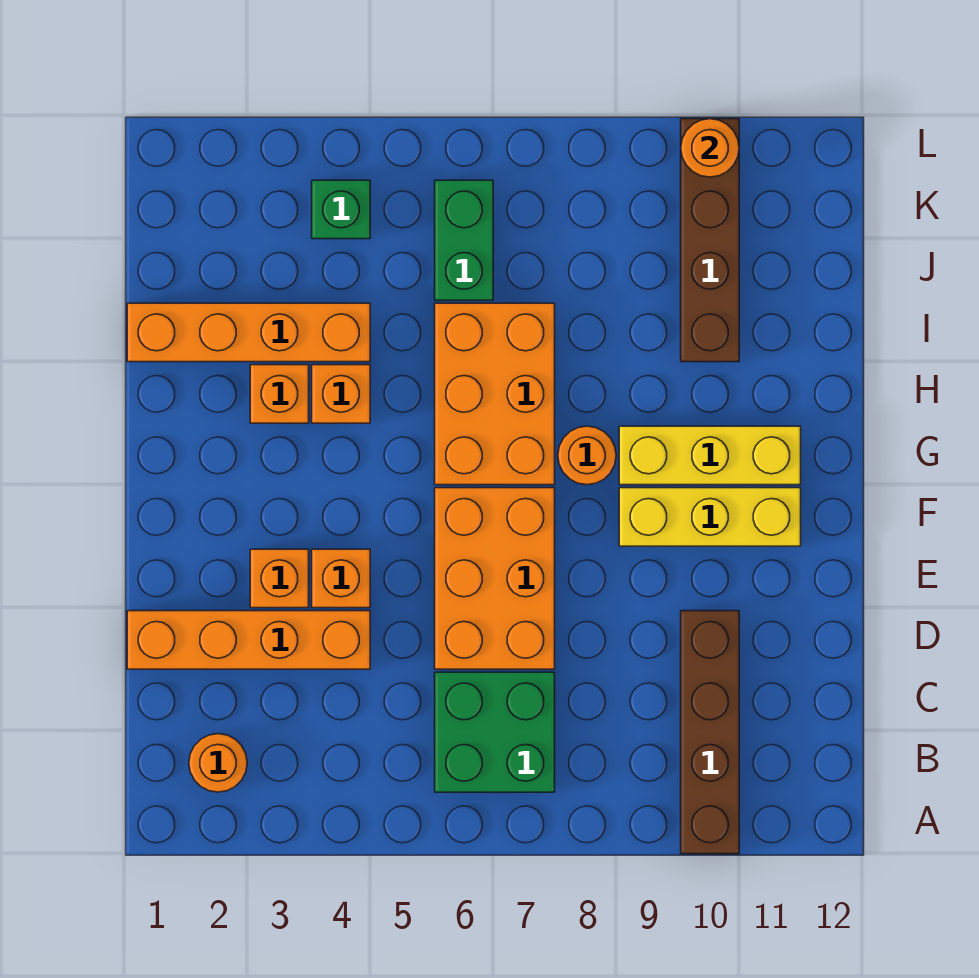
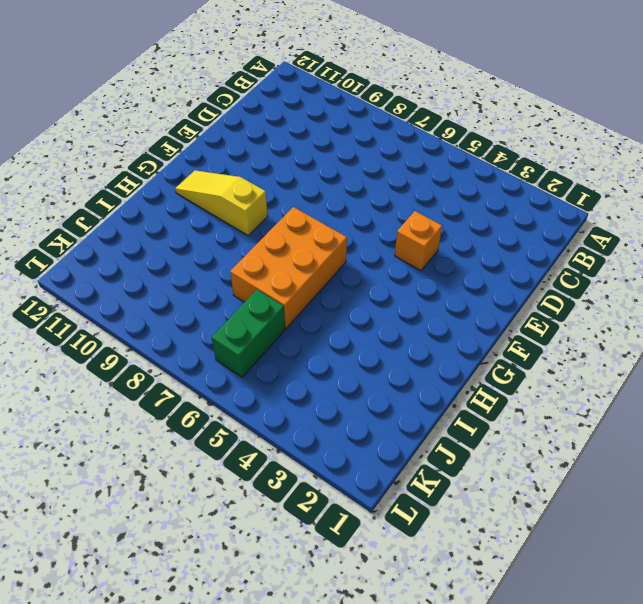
yellow 1x3 slope [175,170,268,235] -> yellow 1x3 brick [619,426,801,485]
none -> brown 1x4 brick [681,611,739,854]
none -> orange 1x1 round brick [189,734,247,792]
none -> green 2x2 brick [435,672,555,792]

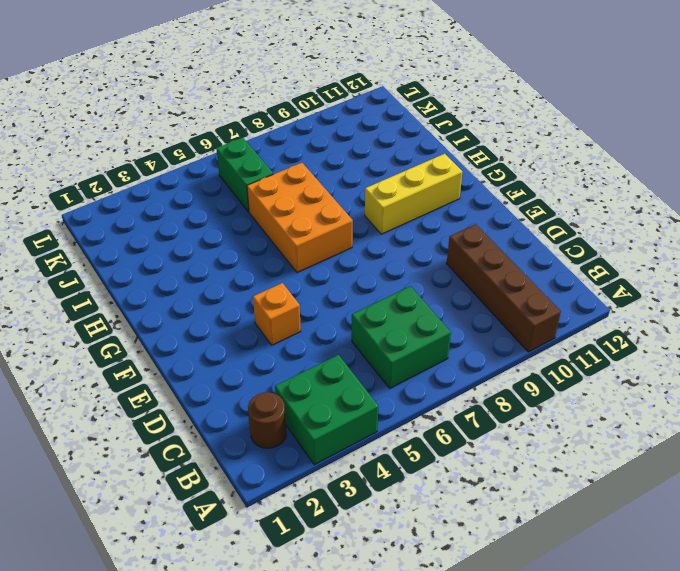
green 2x2 brick [275,355,378,465] -> none
brown 1x1 round brick [248,392,286,448] -> orange 1x1 round brick [189,734,247,792]
none -> orange 1x4 brick [127,611,370,669]
none -> orange 2x3 brick [435,488,555,669]
none -> orange 1x1 brick [250,549,309,608]

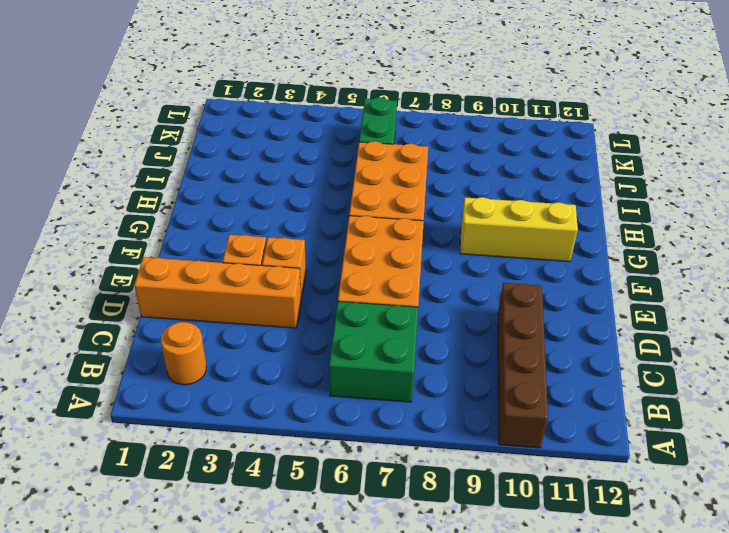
none -> yellow 1x3 brick [619,488,801,546]
none -> orange 1x1 round brick [558,426,616,485]
none -> orange 1x1 brick [250,365,309,423]

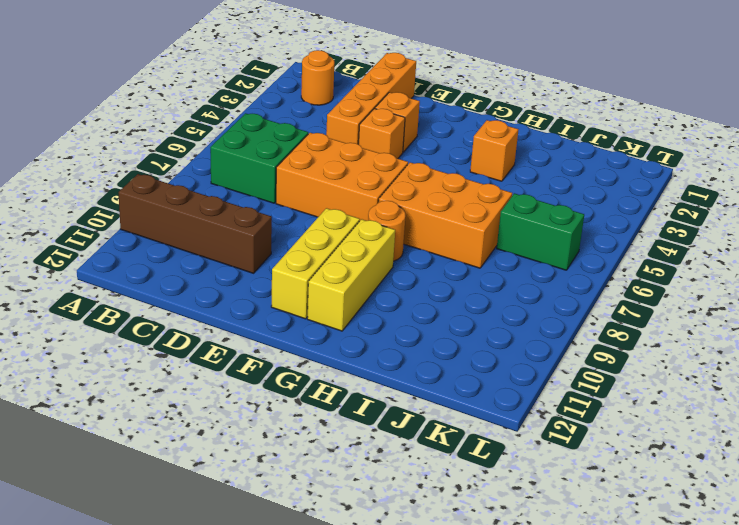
none -> orange 1x1 brick [312,365,370,423]
none -> orange 1x4 brick [127,303,370,362]
none -> brown 1x4 brick [681,119,739,362]

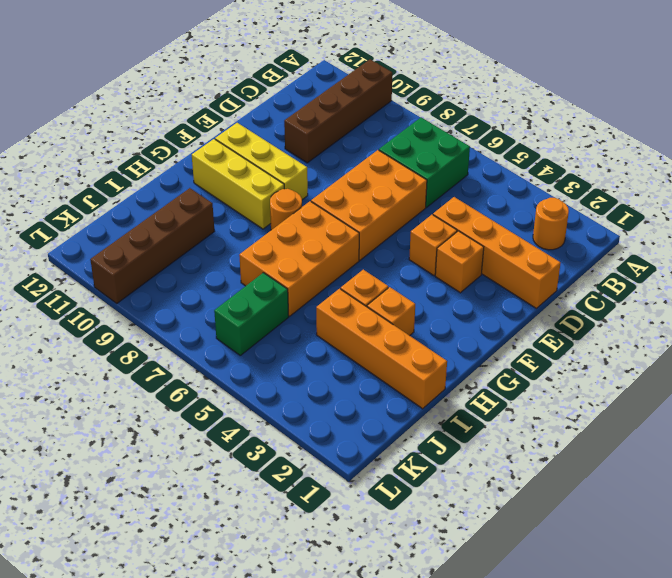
none -> green 1x1 brick [312,180,370,239]
none -> orange 1x1 round brick [681,119,739,177]

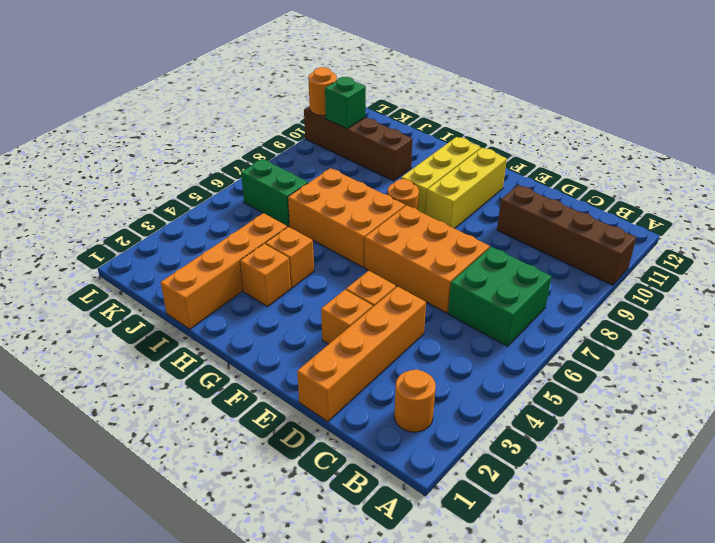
green 1x1 brick [325,77,366,129] -> green 1x1 brick moved to [312,180,370,239]

